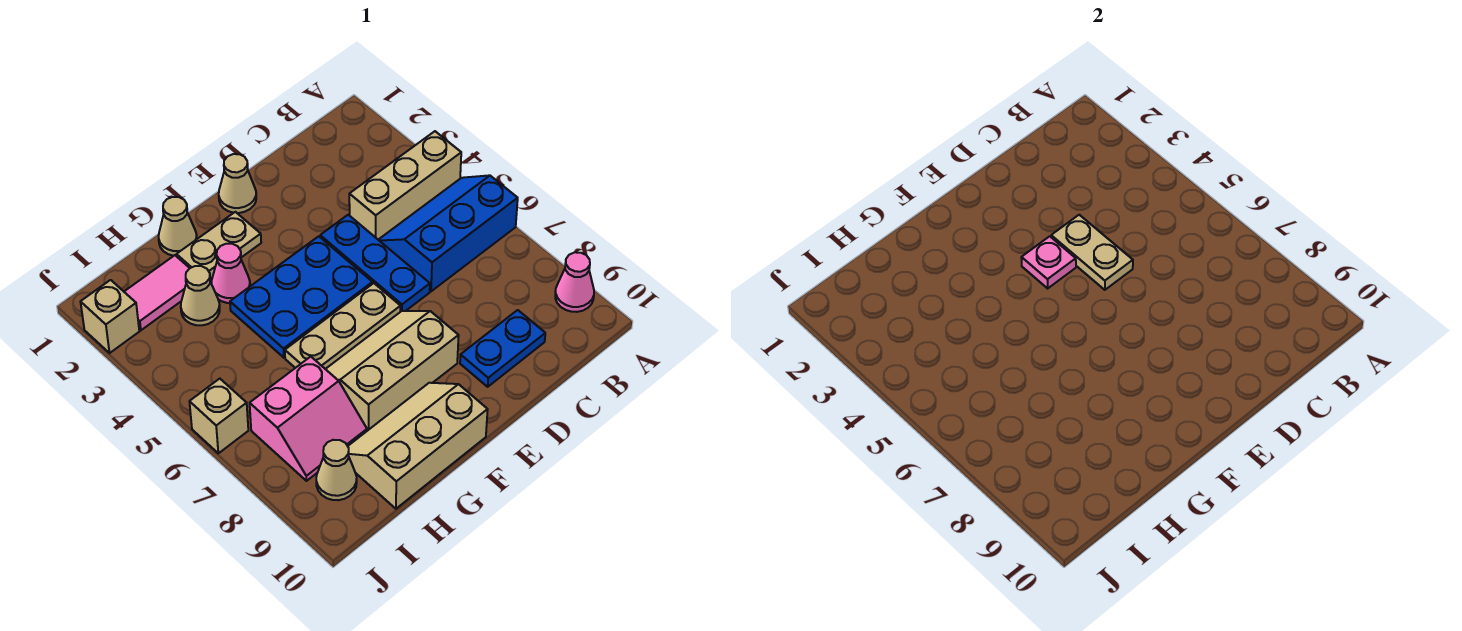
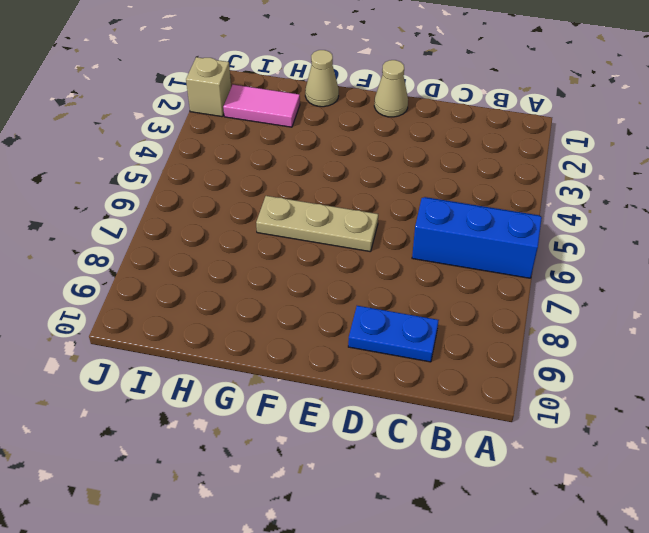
none -> tan 1x3 brick [349,131,461,239]
none -> pink 1x1 cone [555,252,594,312]
none -> blue 1x3 plate [320,215,430,312]

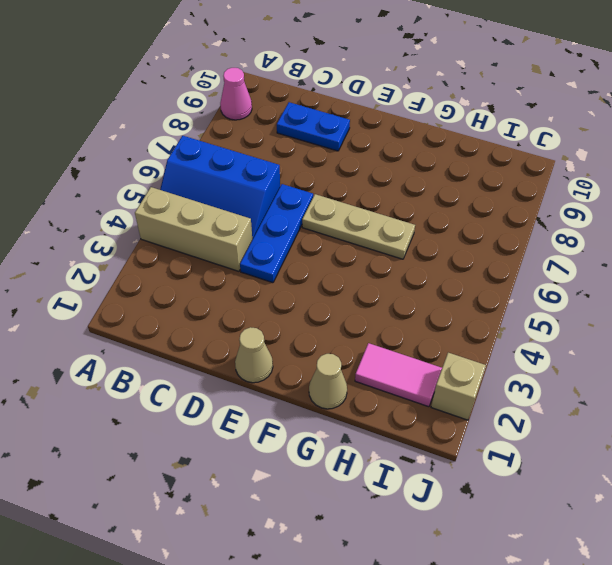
none -> blue 2x3 plate [230,236,372,358]
none -> tan 2x3 slope [326,311,459,431]
none -> tan 1x2 plate [176,212,261,280]

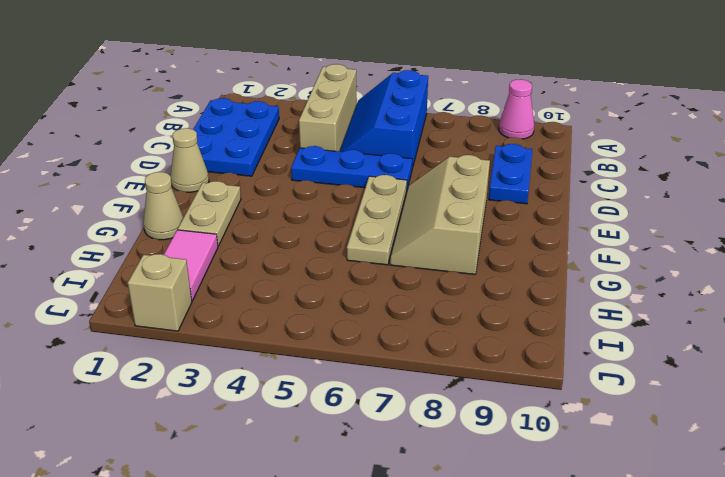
blue 2x3 plate [193,98,279,176] -> blue 2x3 plate moved to [230,236,372,358]
none -> tan 2x3 slope [348,383,488,509]
none -> pink 1x1 cone [211,244,250,303]
none -> tan 1x1 cone [181,266,220,325]

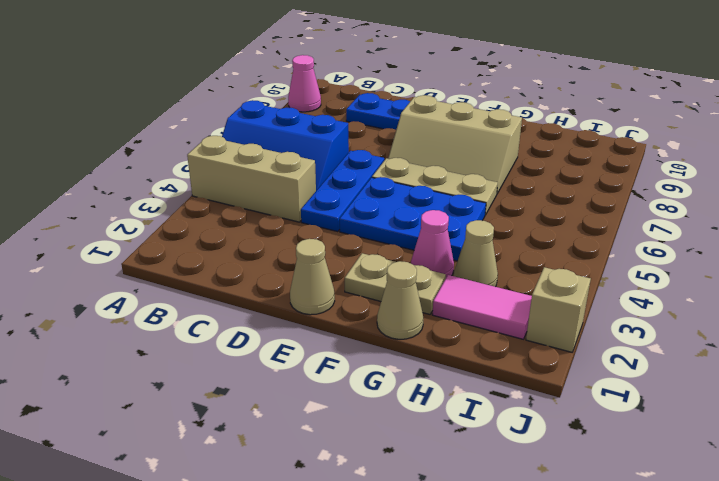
none -> tan 2x3 slope [348,383,488,509]
none -> pink 2x2 slope [250,357,367,481]
none -> tan 1x1 cone [316,440,357,500]

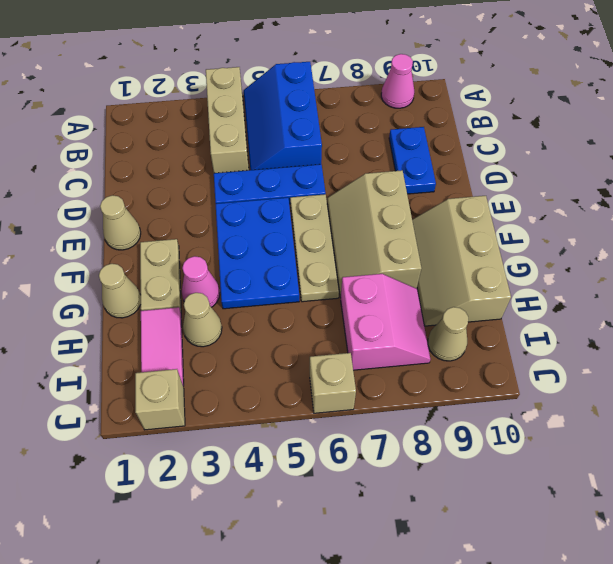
none -> tan 1x2 plate [1051,215,1133,290]
none -> pink 1x1 plate [1021,236,1076,288]

